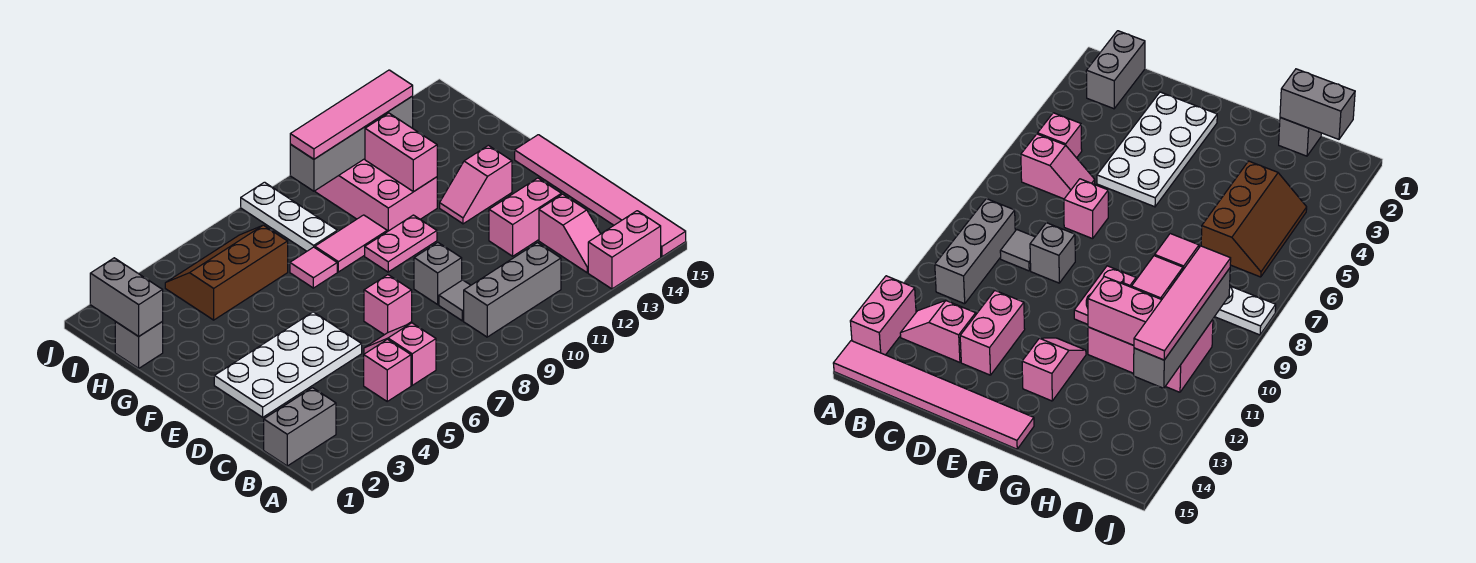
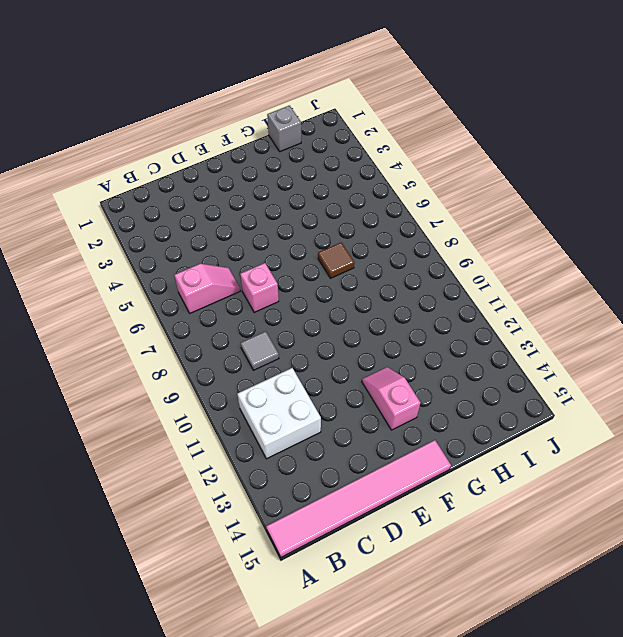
white 2x2 brick [237,368,321,459] -> grey 1x3 brick [464,243,561,337]
brown 1x1 tile [318,243,354,278] -> pink 1x1 tile [290,247,337,288]
none -> pink 1x2 brick [588,211,661,289]
none -> grey 1x2 brick [264,388,336,466]
none -> pink 1x1 brick [364,339,411,401]

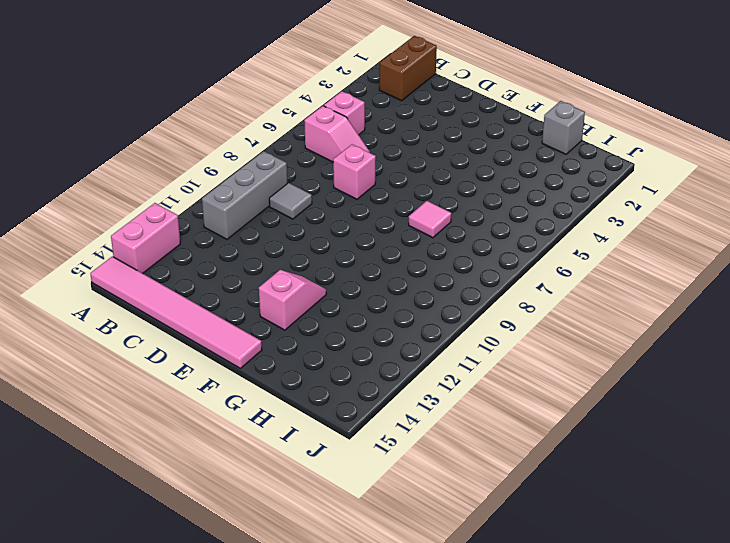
brown 1x2 brick [379,36,437,101] -> grey 1x2 brick [264,388,336,466]
none -> pink 1x2 slope [539,194,600,273]
none -> white 2x4 plate [214,312,362,417]
none -> grey 1x1 brick [414,243,462,304]

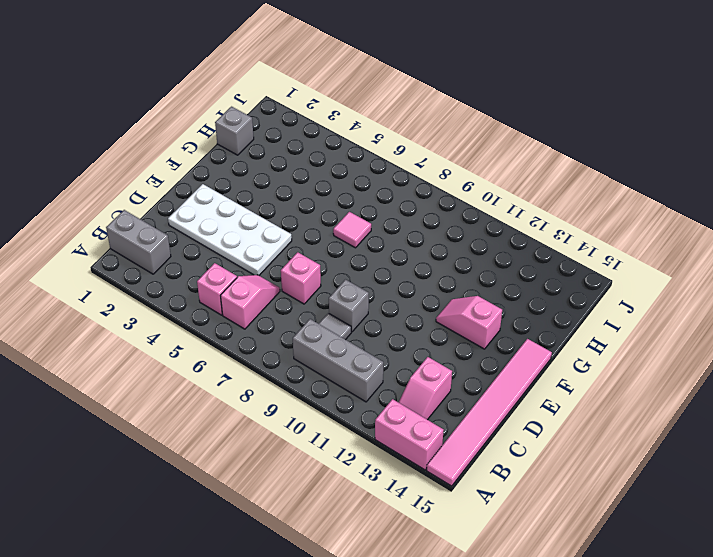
none -> pink 1x2 brick [489,178,561,256]
none -> pink 1x2 plate [365,215,437,272]
none -> pink 1x2 tile [315,215,387,272]

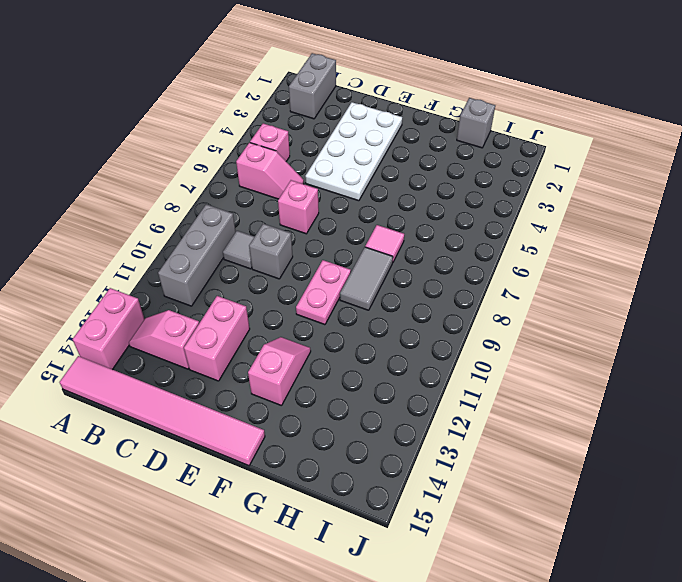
grey 1x2 tile [340,247,393,310] -> pink 1x2 tile [315,215,387,272]
none -> pink 2x3 brick [315,159,437,232]
none -> brown 2x3 slope [165,225,288,320]
none -> white 1x3 plate [241,182,337,251]

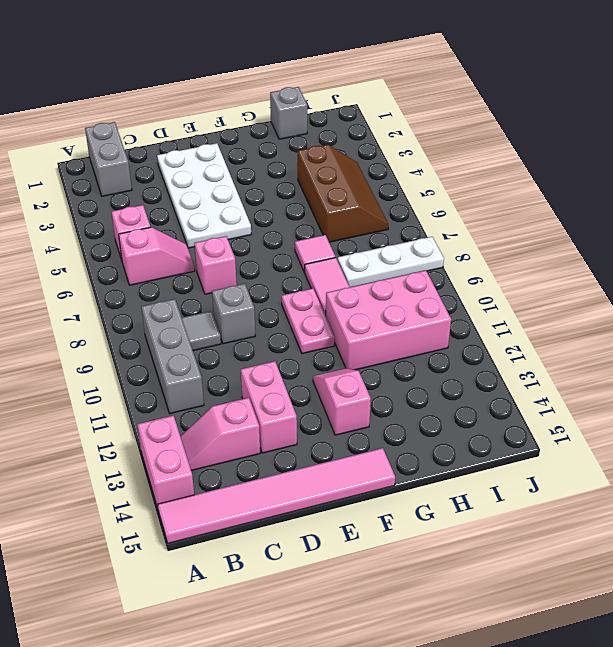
none -> pink 1x2 brick [365,113,437,192]
none -> grey 1x2 brick [90,258,163,336]
none -> grey 1x4 brick [290,96,413,191]

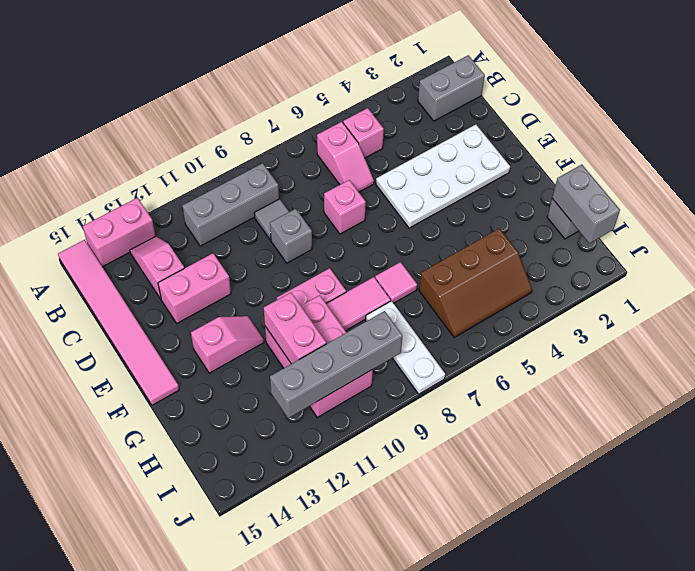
none -> pink 1x4 tile [290,70,413,159]

